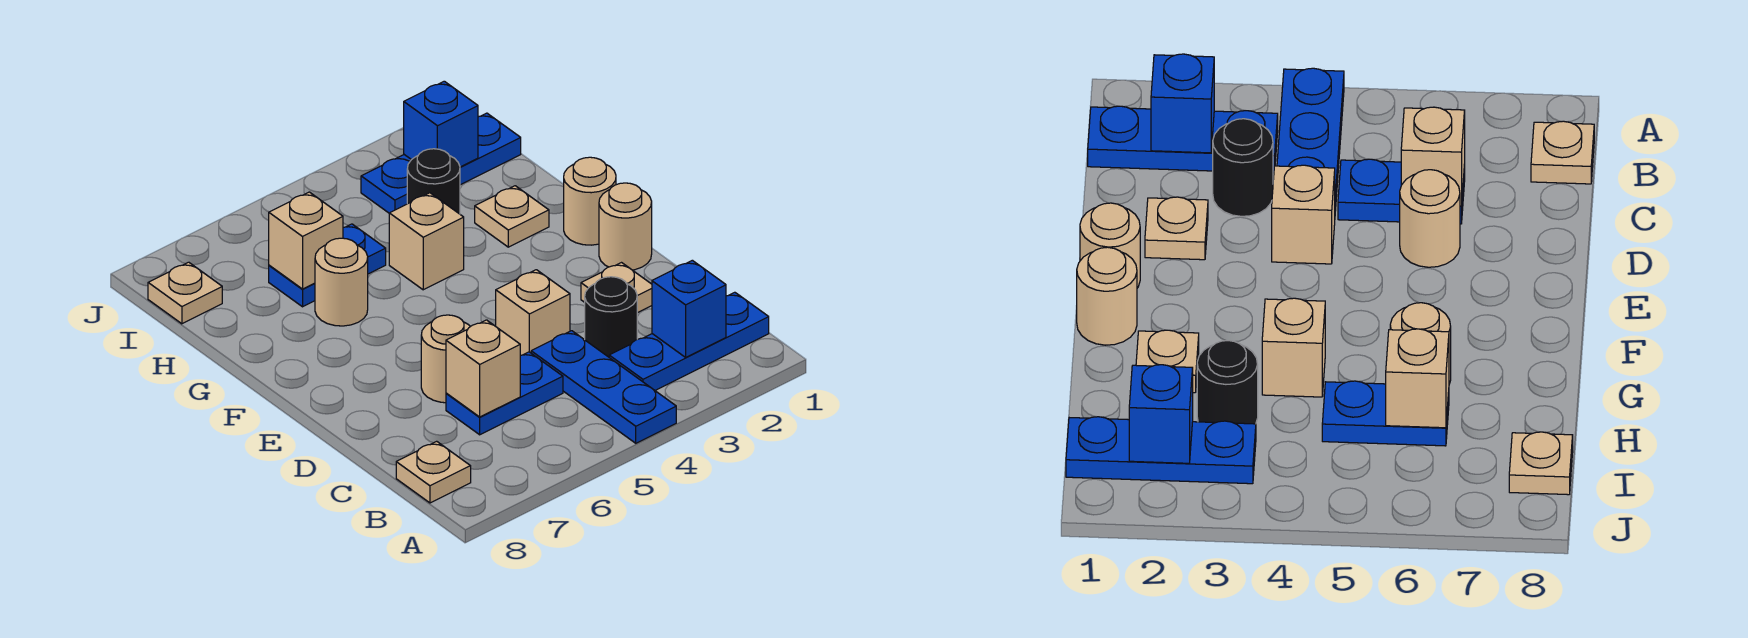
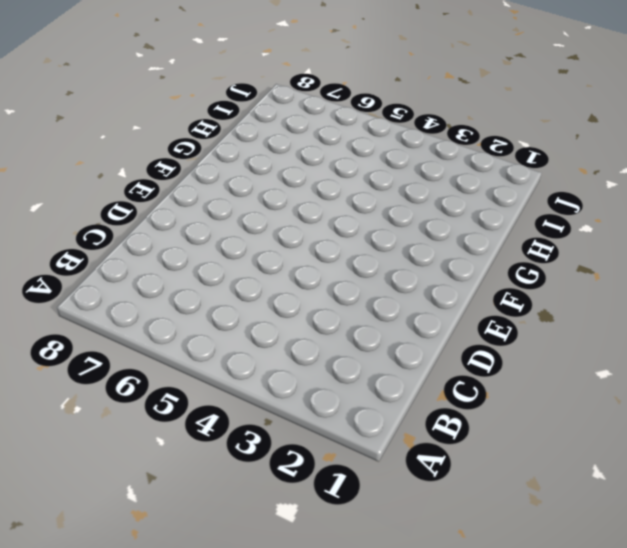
none -> blue 1x3 plate [531,331,676,443]
none -> blue 1x3 plate [609,292,769,390]
none -> tan 1x1 plate [396,441,471,503]

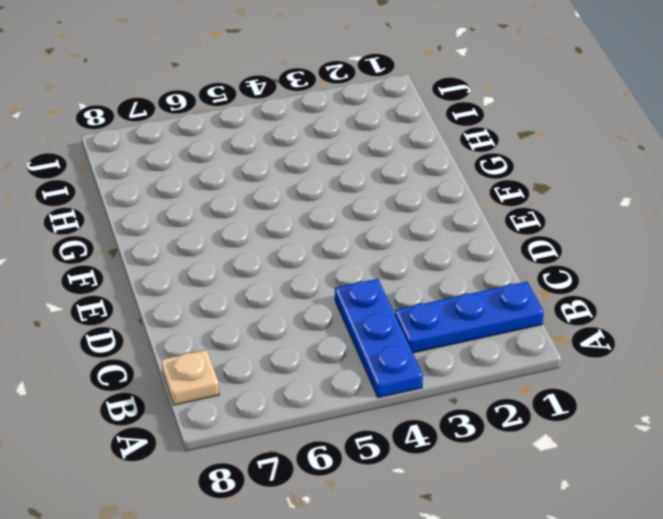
none -> black 1x1 round brick [585,277,637,357]
none -> blue 1x2 plate [446,352,563,435]
none -> tan 1x1 plate [581,263,652,313]

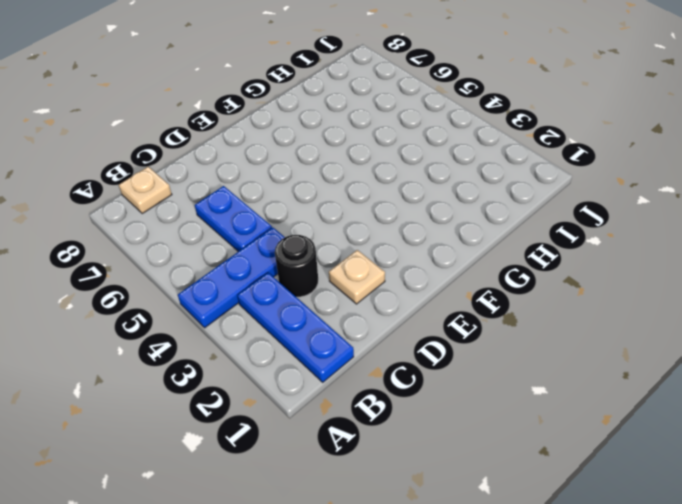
none -> tan 1x1 brick [496,270,570,355]
none -> tan 1x1 round brick [421,315,470,403]
none -> tan 1x1 round brick [599,183,652,270]

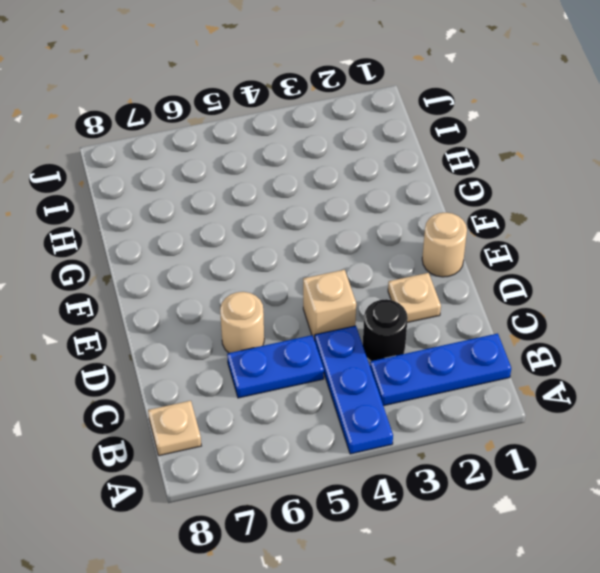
none -> tan 1x1 round brick [564,157,616,245]
none -> tan 1x1 plate [475,186,549,247]
none -> tan 1x1 brick [389,193,464,290]

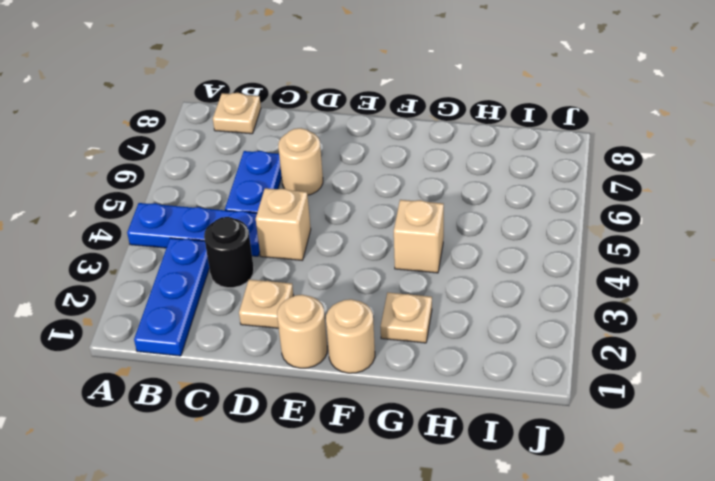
none -> tan 1x1 round brick [315,238,368,326]
none -> black 1x1 round brick [407,149,460,214]
none -> blue 1x2 plate [269,224,386,307]

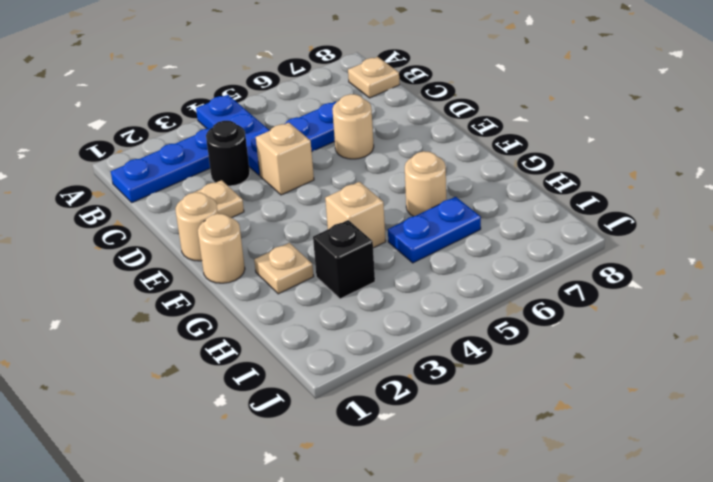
black 1x1 brick [313,220,375,299] -> black 1x1 round brick [407,149,460,214]
none -> blue 1x3 plate [361,113,521,213]
none -> tan 1x1 plate [148,262,222,324]
none -> blue 1x1 brick [652,260,726,357]

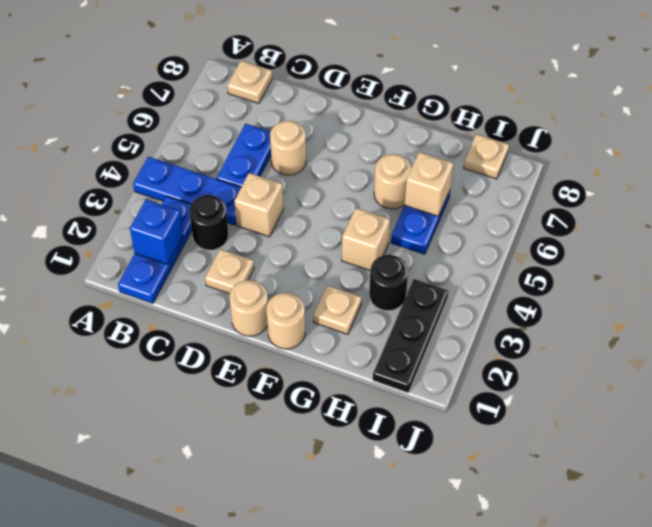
black 1x3 plate [373,279,448,393] -> blue 1x3 plate [361,113,521,213]
none -> tan 1x1 brick [446,320,520,417]
none -> blue 1x1 brick [404,81,478,167]

